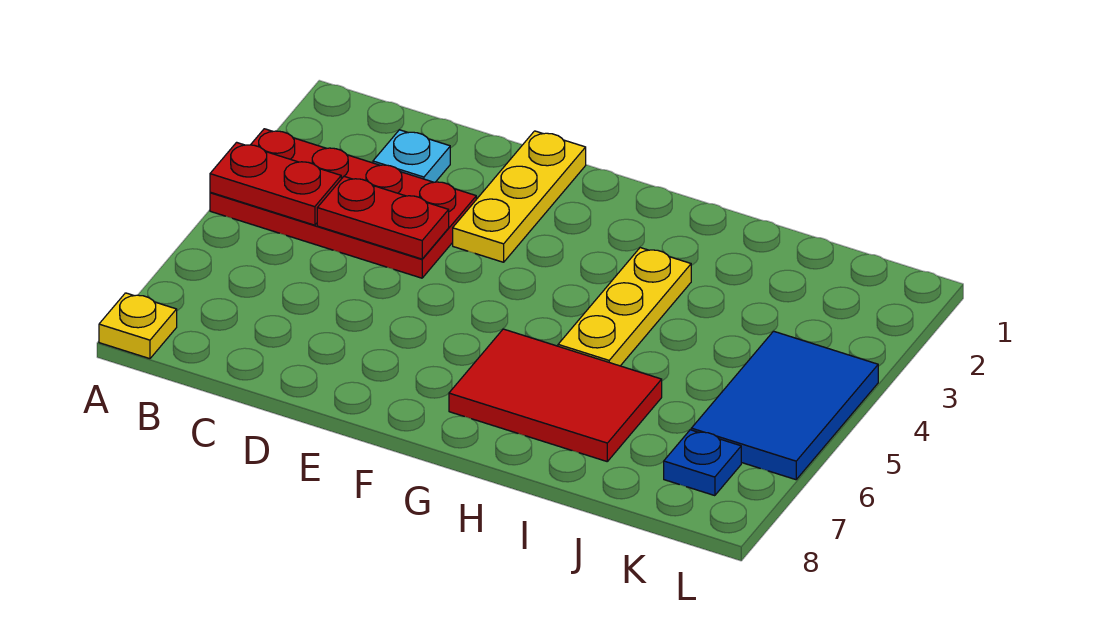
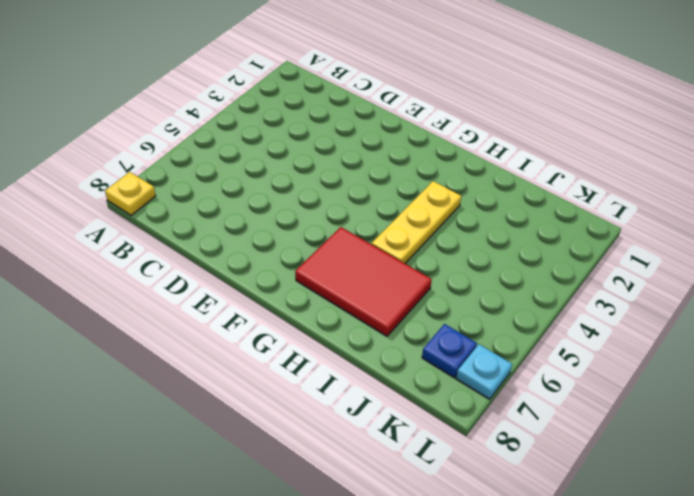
cyan 1x1 plate [456,344,512,399] -> cyan 1x1 plate moved to [373,130,450,182]
none -> red 2x4 plate [210,129,476,278]
none -> yellow 1x3 plate [453,131,586,262]

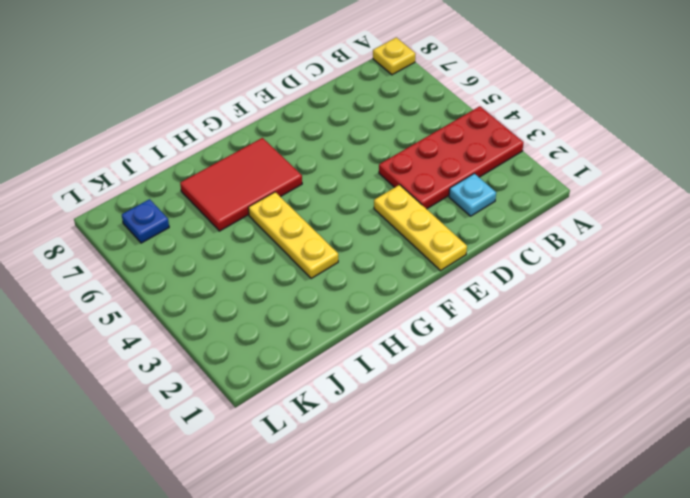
none -> blue 2x3 tile [691,331,878,480]
none -> red 1x2 plate [210,142,341,225]

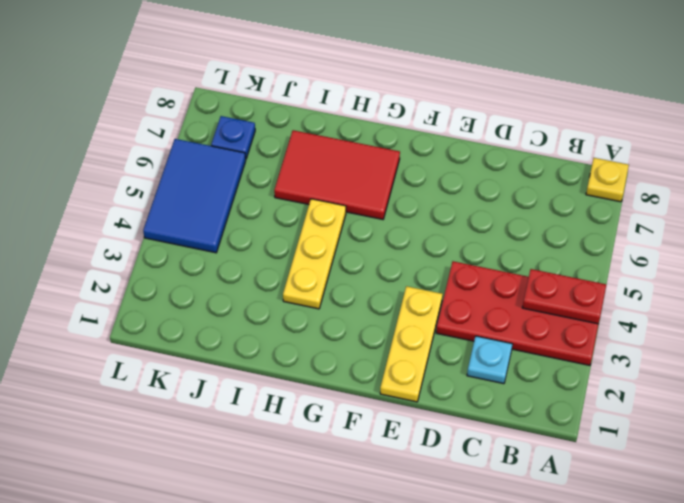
none -> red 1x2 plate [317,177,449,259]

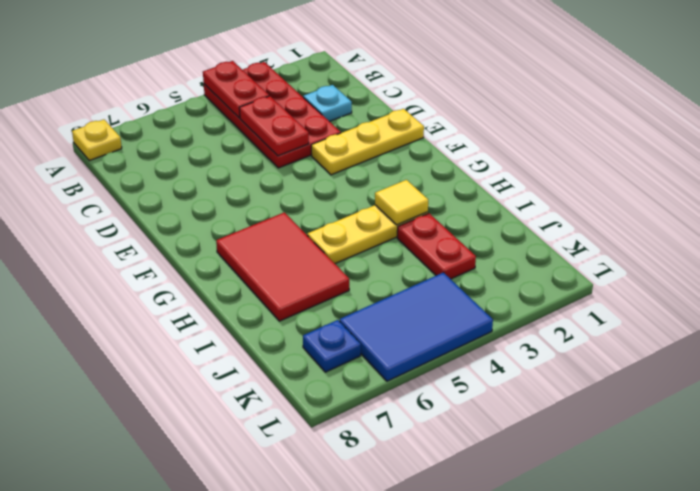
yellow 1x1 tile [375,180,428,225] -> none
red 1x2 plate [397,213,476,279] -> none

